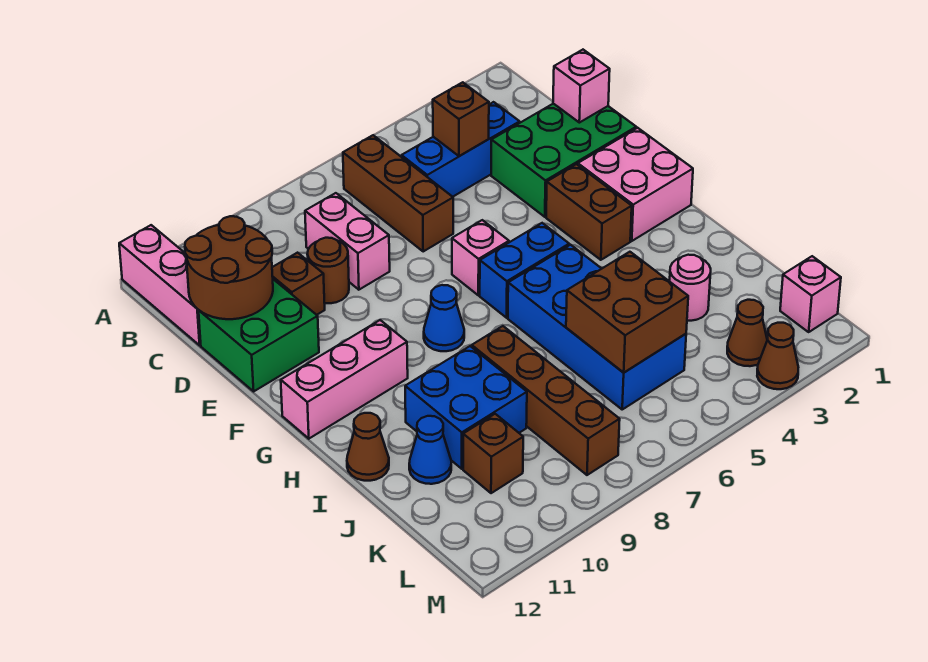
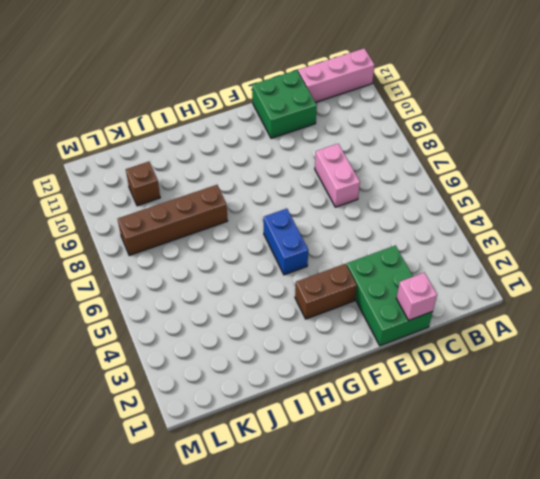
pink 1x2 brick [315,144,360,207] -> pink 1x2 brick turned to [305,193,390,290]
none -> brown 1x3 brick [343,135,453,251]
none -> blue 1x3 brick [402,102,520,197]
none -> brown 1x1 round brick [307,238,349,303]

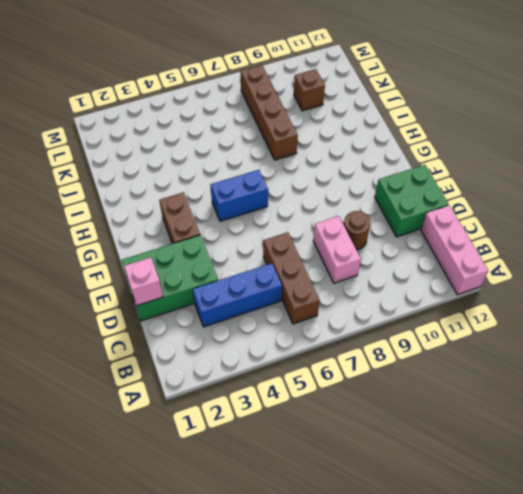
none -> brown 1x1 brick [272,253,325,315]
none -> pink 2x2 brick [578,128,693,241]
none -> pink 1x1 brick [452,220,509,295]

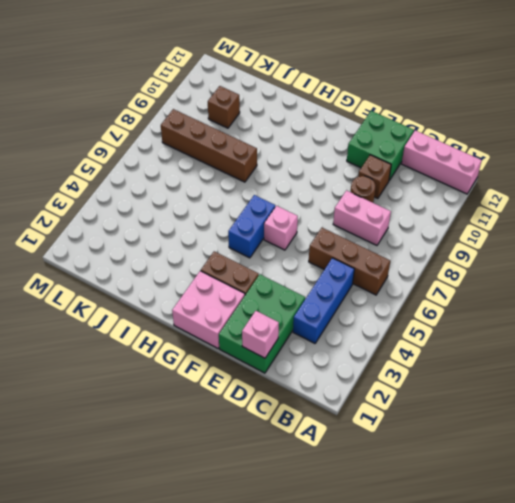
none -> blue 1x1 cone [424,285,464,351]
none -> pink 1x3 brick [281,320,408,439]
none -> blue 2x4 brick [508,245,686,409]

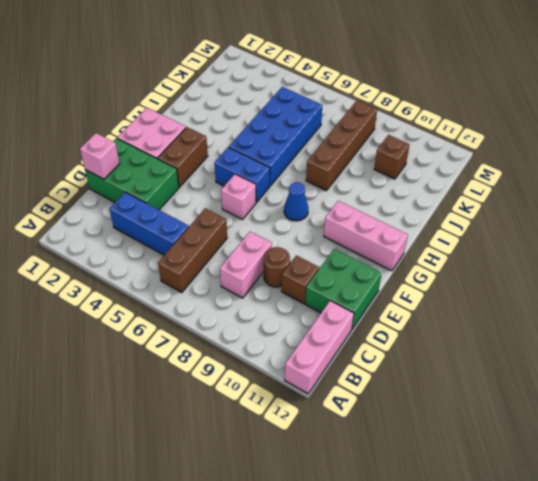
none -> blue 2x2 brick [405,346,527,469]
none -> brown 1x1 cone [347,413,389,481]
none -> pink 1x1 round brick [670,255,711,321]

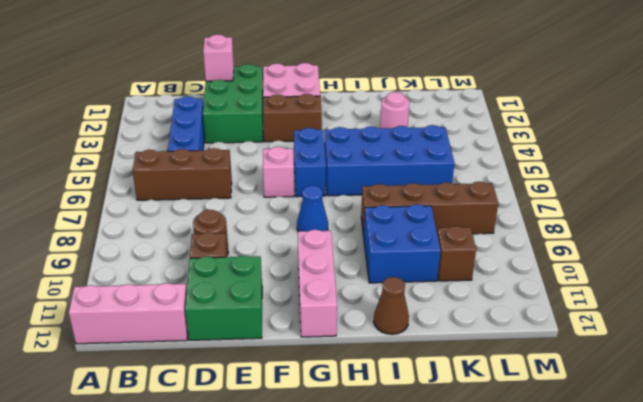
none -> pink 1x2 brick [305,193,390,290]
none -> blue 1x1 cone [409,416,451,484]
none -> pink 1x1 brick [780,256,841,332]

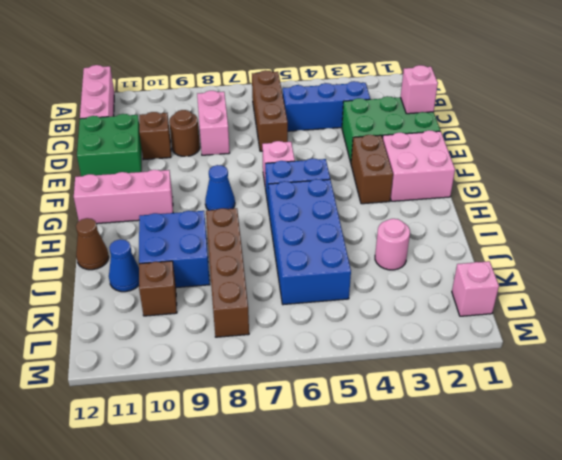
none -> brown 1x1 cone [727,300,767,366]
none -> brown 1x1 cone [757,323,798,389]
none -> brown 1x1 brick [433,82,489,156]

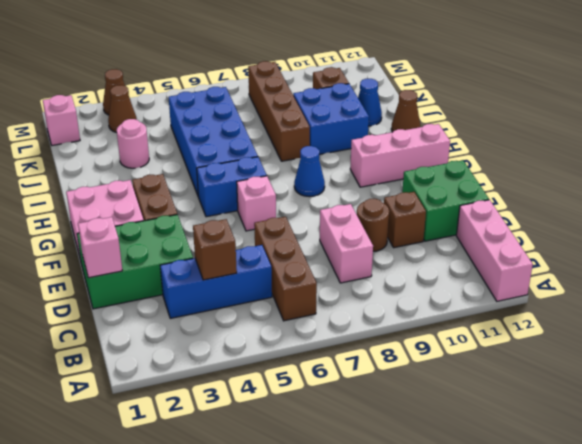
none -> brown 2x2 round brick [185,216,273,319]
none -> brown 2x2 brick [566,252,688,373]

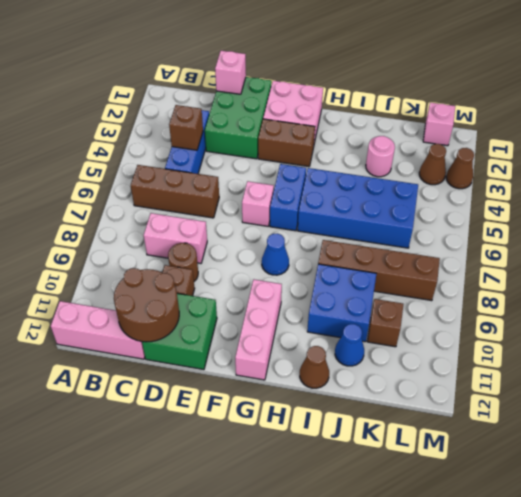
none -> brown 2x2 brick [566,252,688,373]

